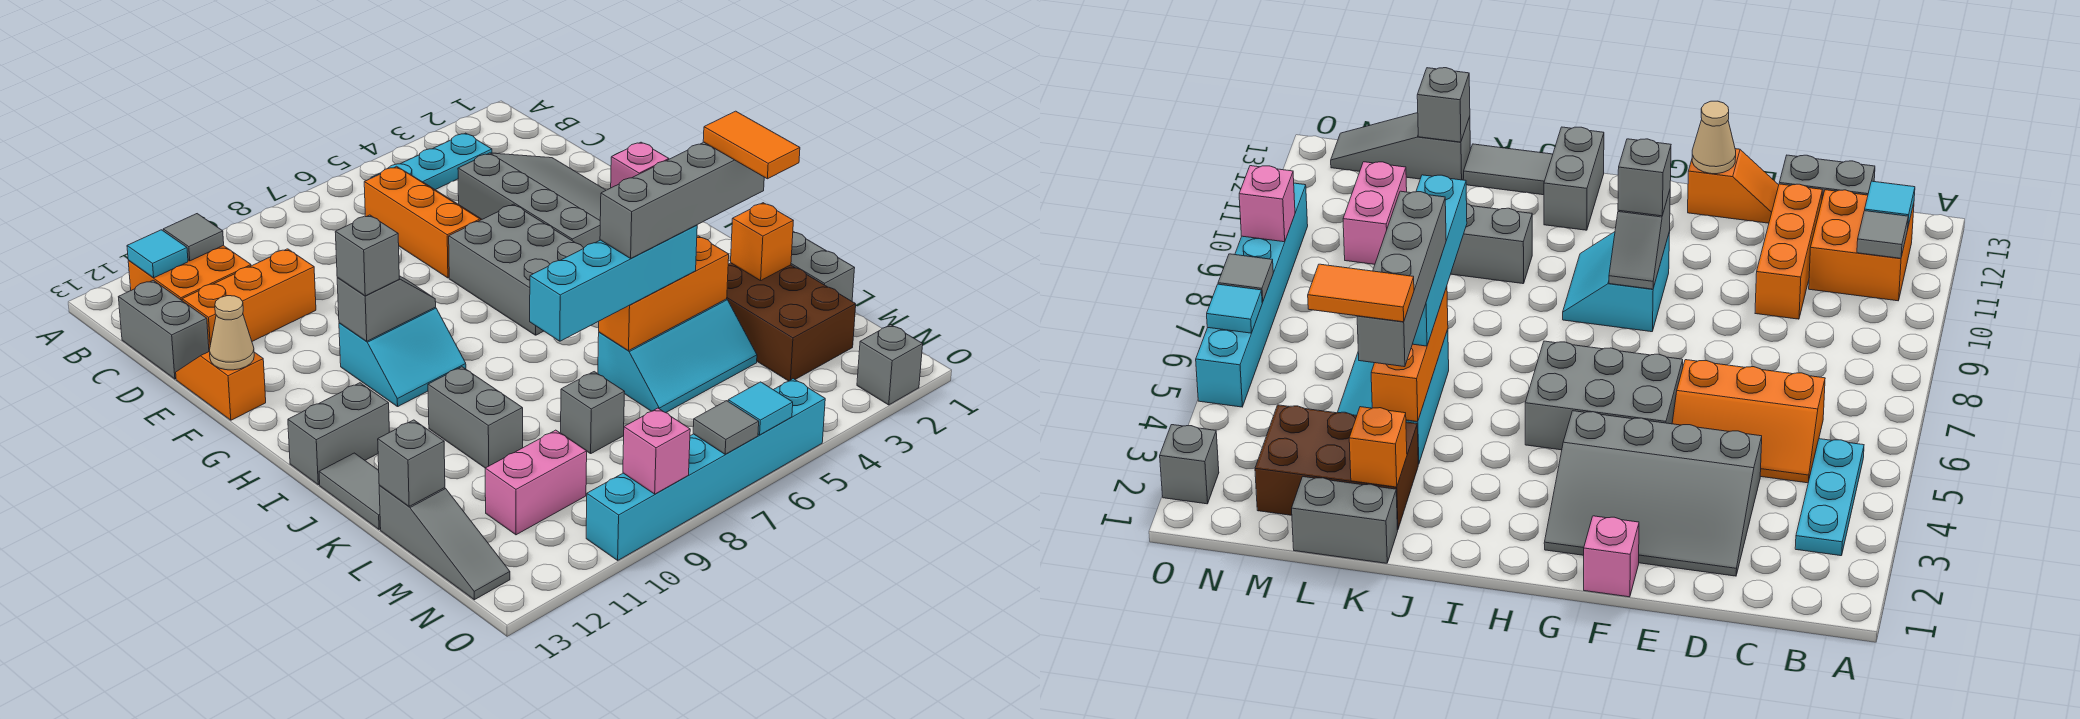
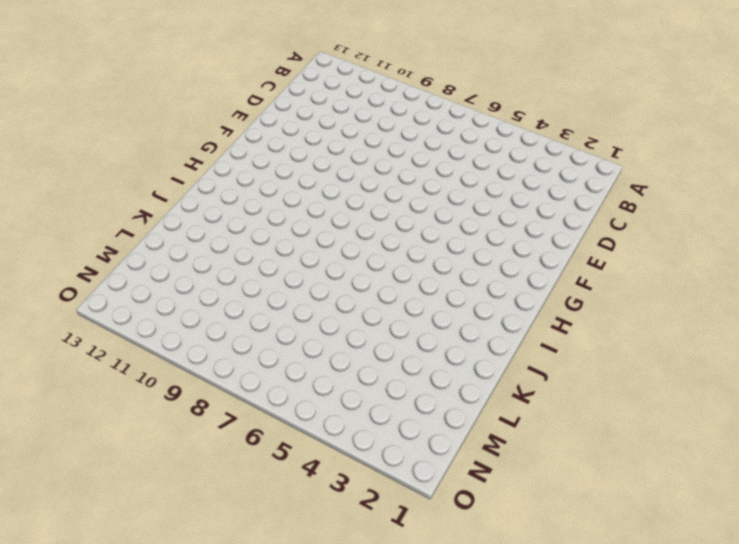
none -> cyan 1x3 plate [371,133,492,190]
none -> orange 2x2 brick [128,246,251,300]
none -> orange 2x3 slope [364,166,482,278]
none -> grey 1x2 brick [119,280,209,379]

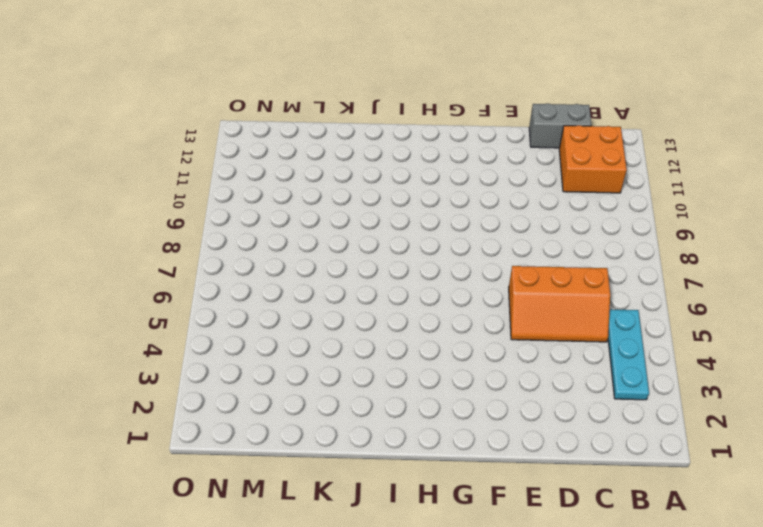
none -> grey 3x4 slope [458,153,606,248]
none -> orange 1x3 brick [182,249,316,350]
none -> orange 1x2 slope [176,352,266,420]
none -> pink 1x1 brick [611,142,669,188]

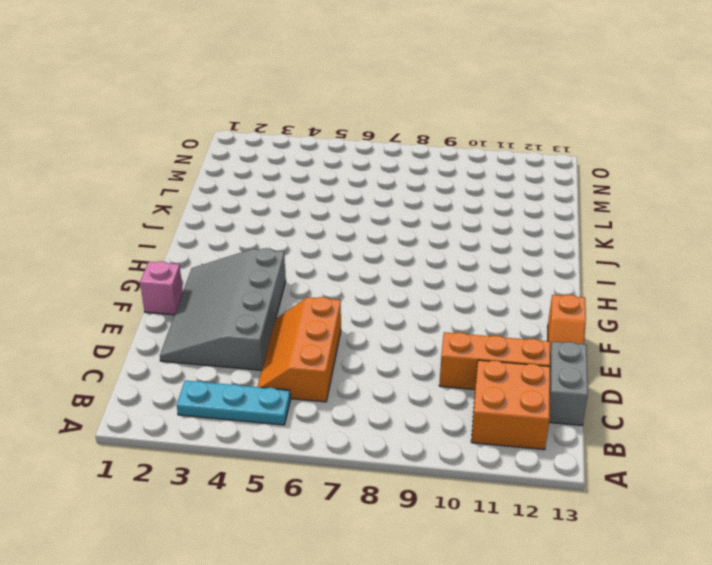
none -> grey 2x3 brick [449,204,584,335]
none -> cyan 2x2 slope [339,307,466,407]
none -> grey 1x2 brick [288,383,389,485]
none -> grey 1x2 brick [428,367,523,468]

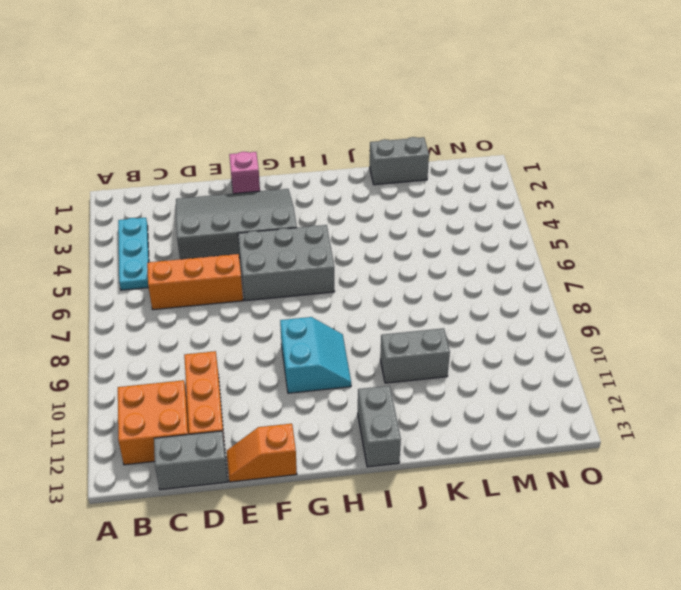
none -> grey 1x2 tile [319,453,381,530]
none -> brown 2x3 brick [727,263,856,381]
none -> cyan 2x3 slope [598,299,757,413]
none -> grey 1x1 brick [561,372,625,454]

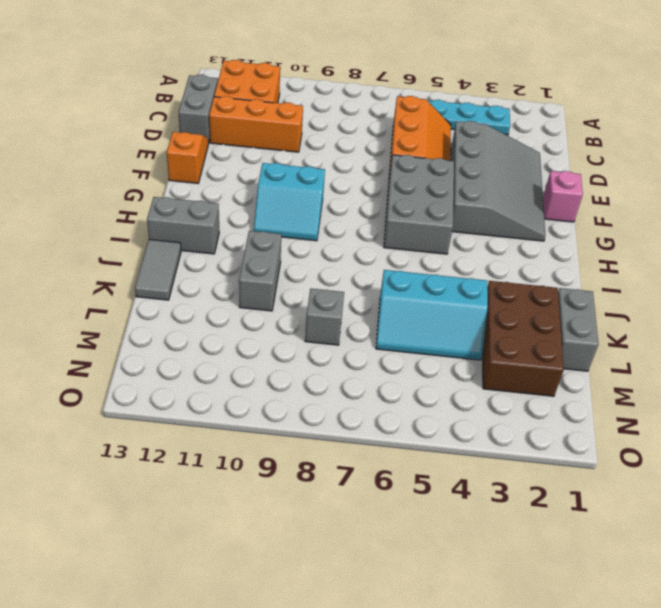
none -> grey 1x3 slope [379,485,510,600]
none -> pink 1x2 brick [485,430,587,535]
none -> grey 1x1 brick [857,325,923,405]
none -> cyan 1x6 brick [586,379,825,560]

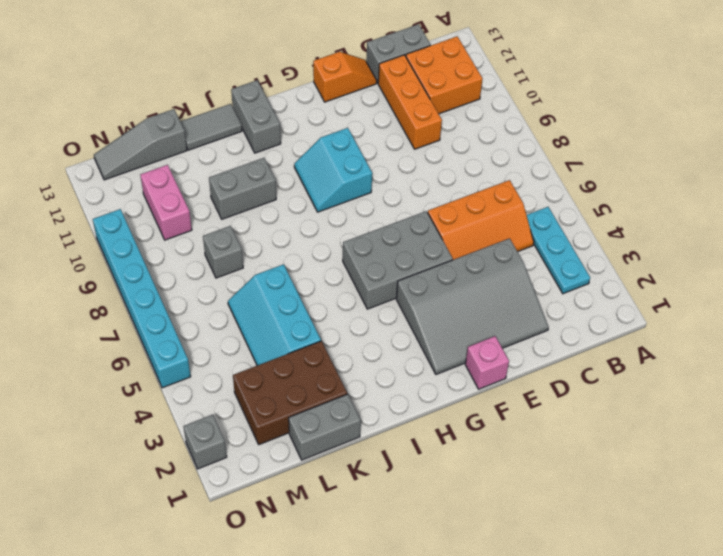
none -> grey 1x1 tile [163,214,224,261]
none -> cyan 1x1 tile [127,230,188,278]
none -> tan 1x1 cone [209,296,254,370]
none -> grey 1x2 slope [337,276,436,341]

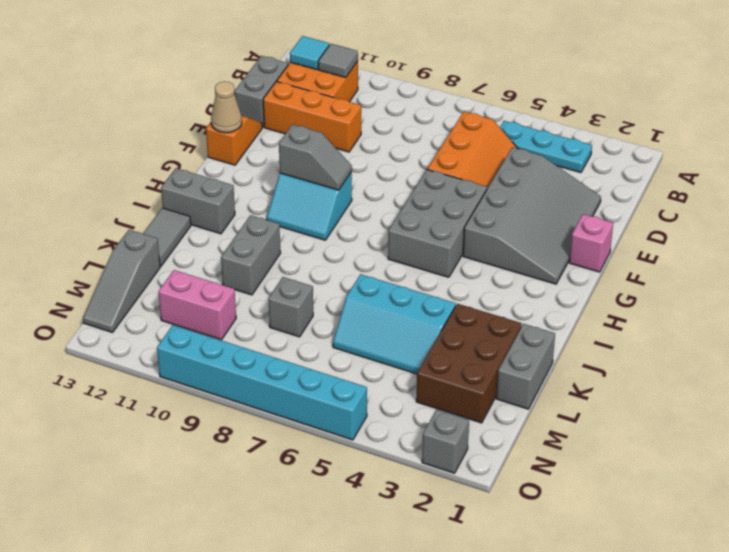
none -> orange 1x1 brick [731,203,793,281]
none -> orange 1x3 brick [599,236,729,351]
none -> grey 1x1 brick [378,420,445,506]
none -> cyan 1x1 tile [728,382,793,435]

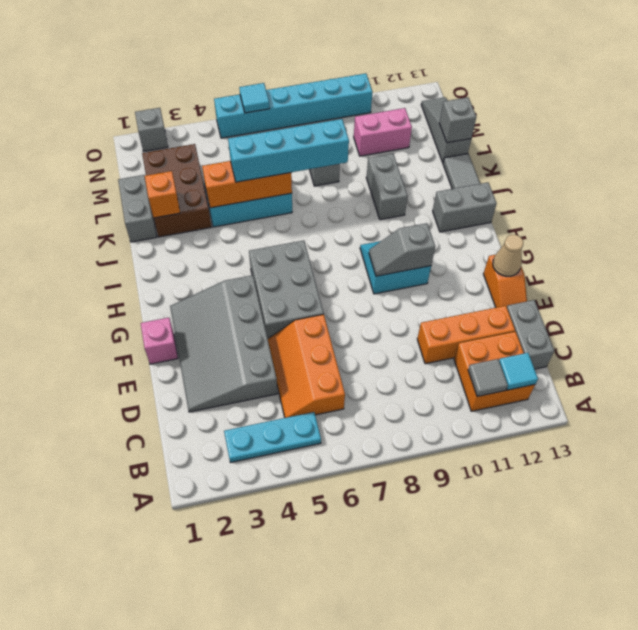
none -> grey 1x1 tile [693,401,759,454]
none -> pink 1x1 brick [623,408,690,494]
none -> grey 1x1 brick [335,215,399,296]
none -> grey 1x4 brick [600,142,764,258]

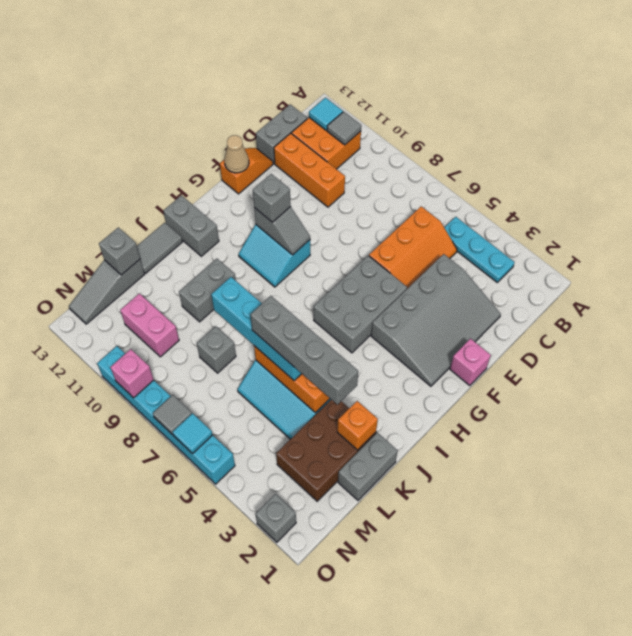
none -> orange 1x2 tile [703,111,800,179]

